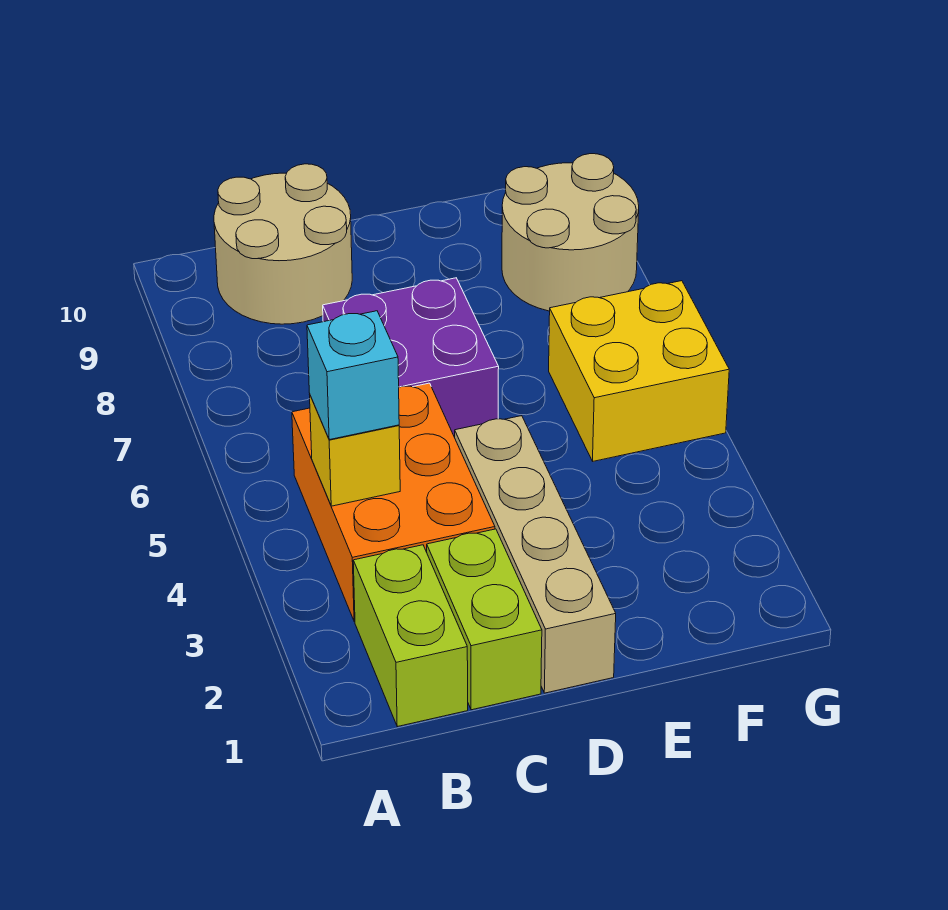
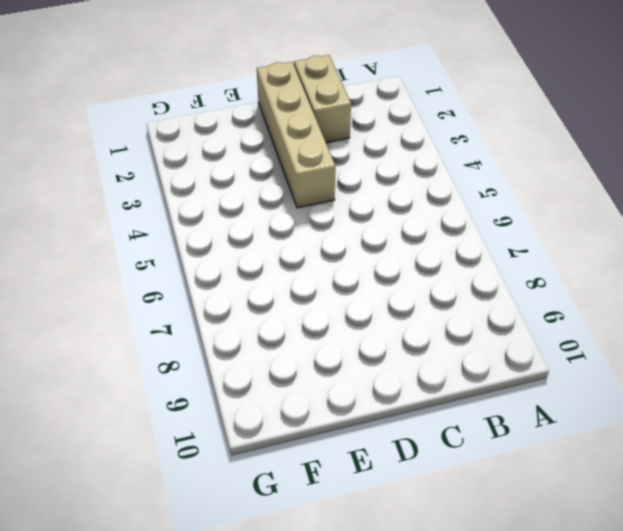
tan 1x2 brick [294,55,351,143] -> lime 1x2 brick [427,529,542,710]
none -> lime 1x2 brick [353,545,468,727]
none -> orange 2x3 brick [292,383,495,621]

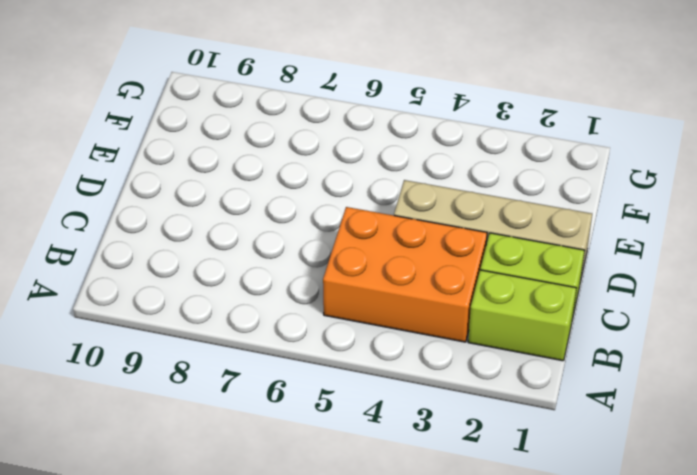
none -> tan 2x2 round brick [214,164,352,324]
none -> purple 2x2 brick [323,278,499,437]

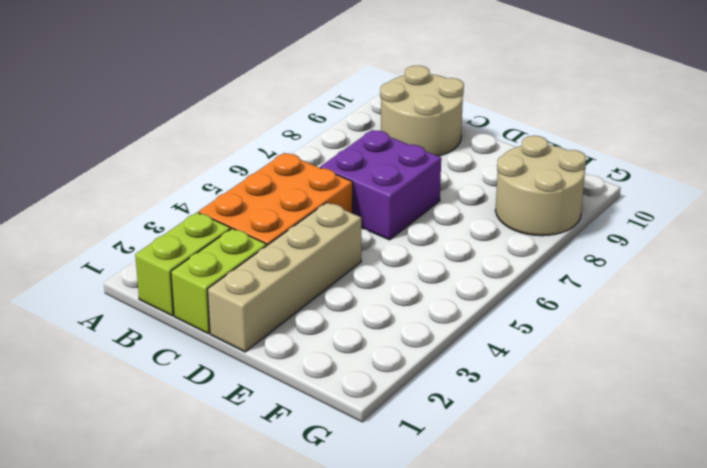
none -> yellow 2x2 brick [549,281,729,461]
none -> yellow 1x1 brick [309,394,400,506]

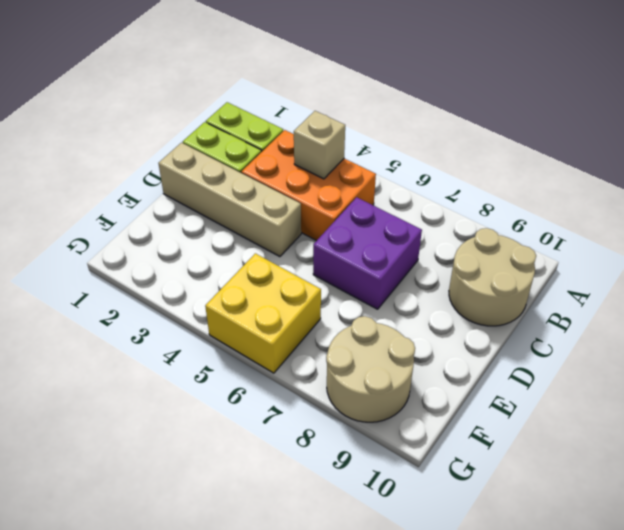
tan 1x1 brick [294,111,345,179] -> yellow 1x1 brick [309,394,400,506]
none -> cyan 1x1 brick [307,311,399,440]

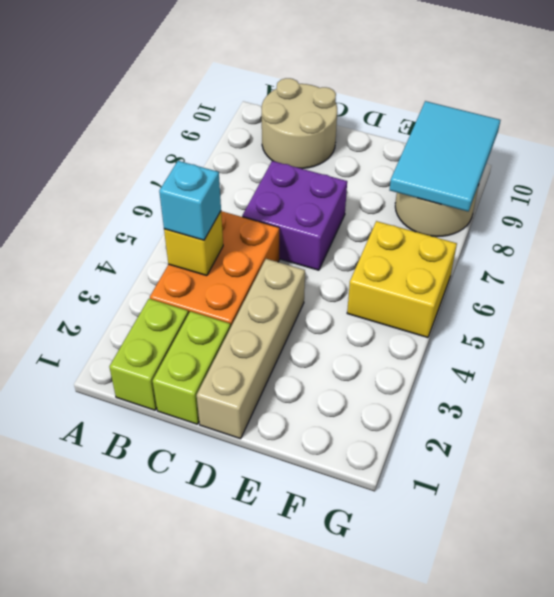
cyan 2x3 tile [390,101,500,212] -> none

